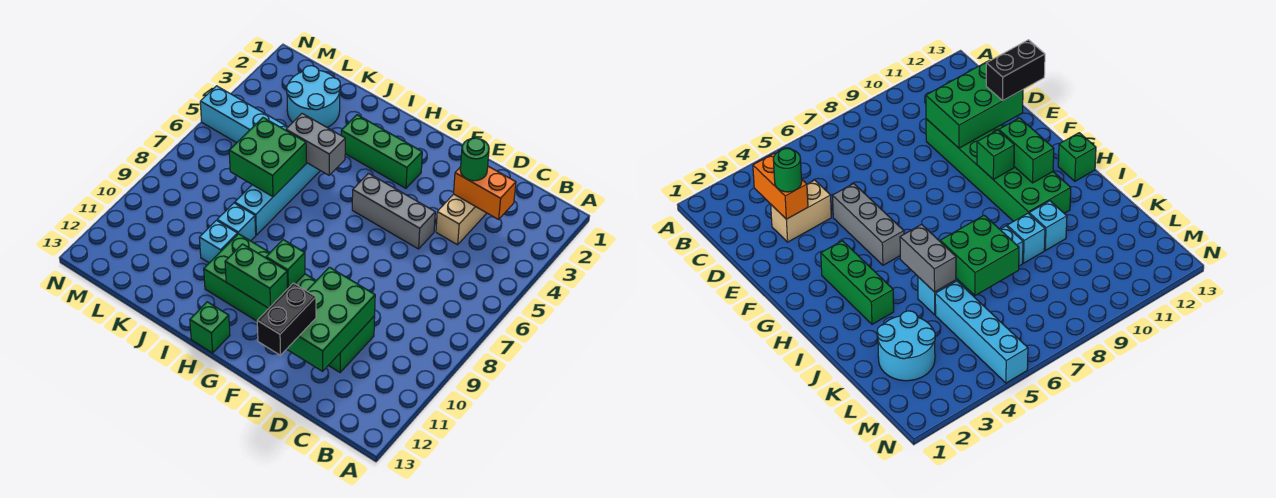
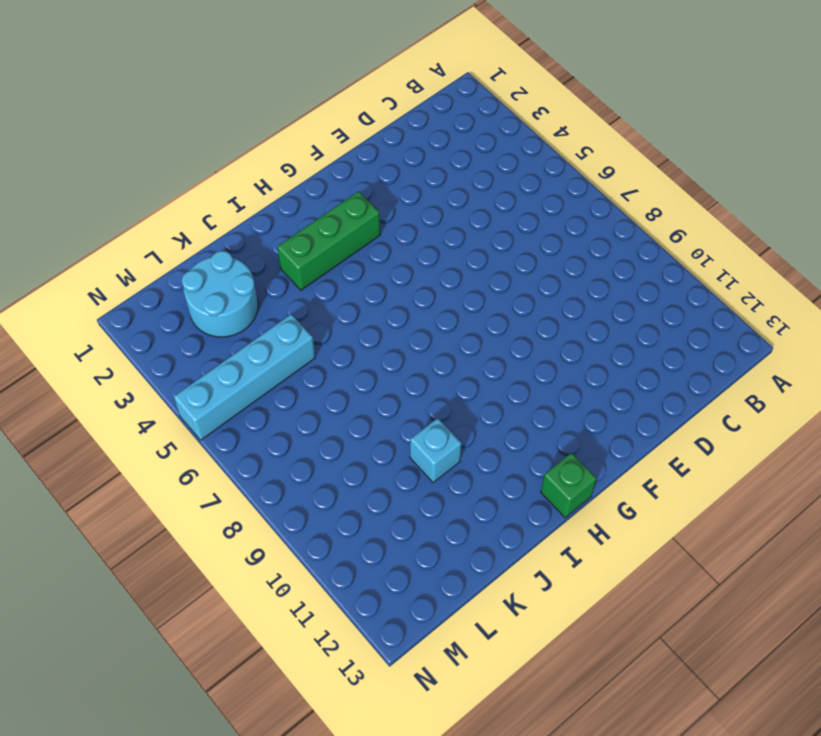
none -> tan 1x2 brick [436,194,487,245]
none -> green 2x6 brick [204,234,375,372]
none -> grey 1x3 brick [352,173,435,249]

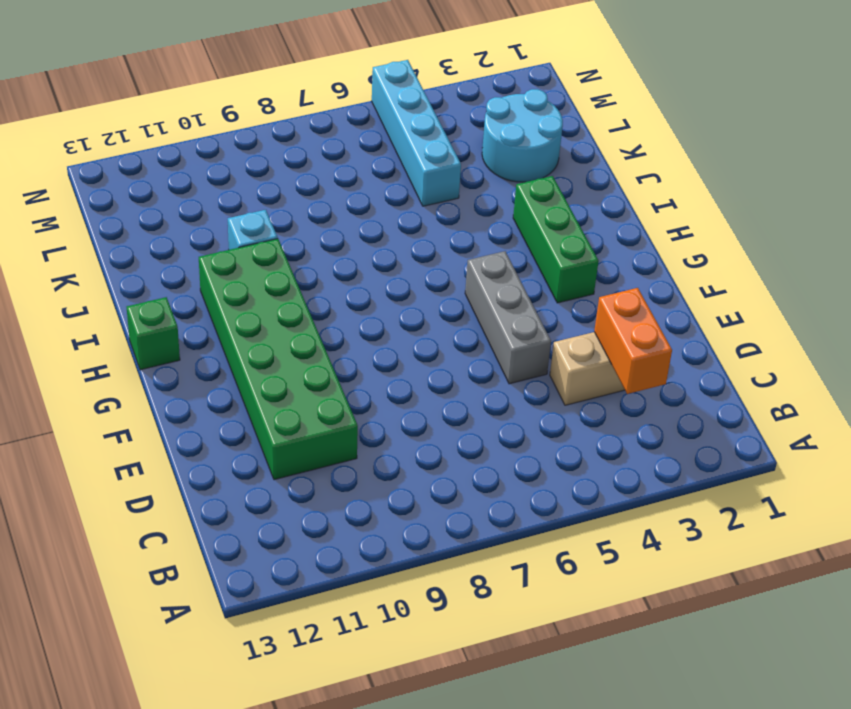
none -> cyan 1x4 brick [235,162,320,235]
none -> cyan 1x1 brick [217,203,256,241]
none -> green 2x3 brick [287,267,375,371]

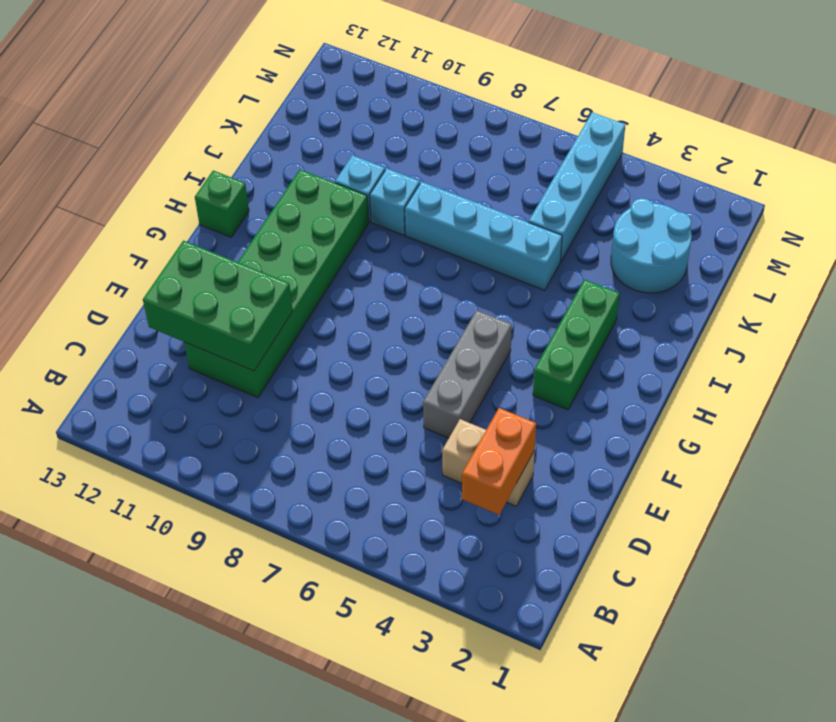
none -> green 1x1 brick [266,240,305,289]
none -> green 1x2 brick [225,244,287,308]
none -> grey 1x2 brick [286,114,345,175]

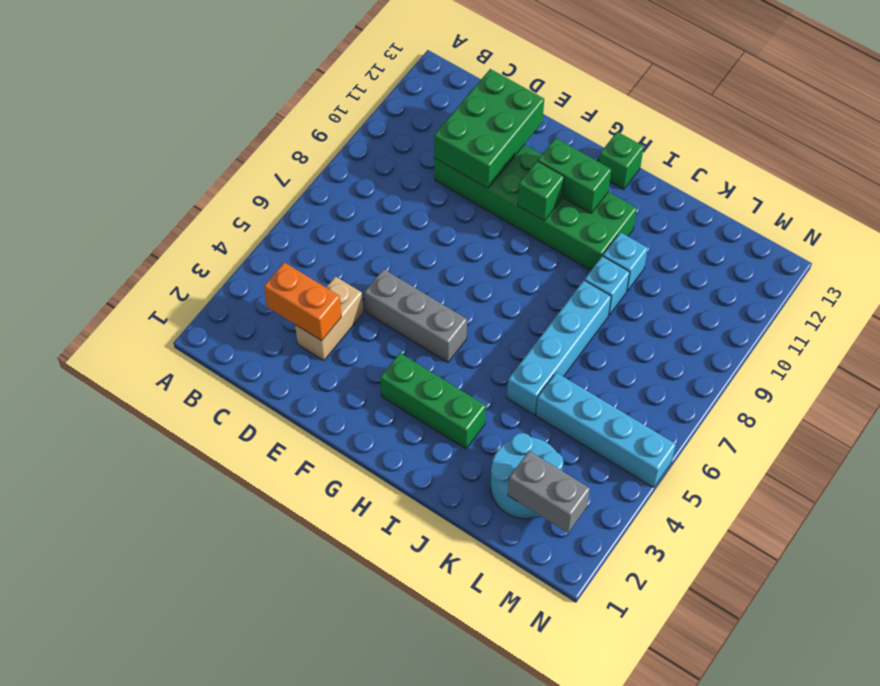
grey 1x2 brick [508,451,590,533] -> grey 1x2 brick moved to [286,114,345,175]
none -> green 2x2 brick [229,118,306,197]
none -> green 1x1 round brick [460,138,489,181]
none -> black 1x2 brick [257,283,316,355]

